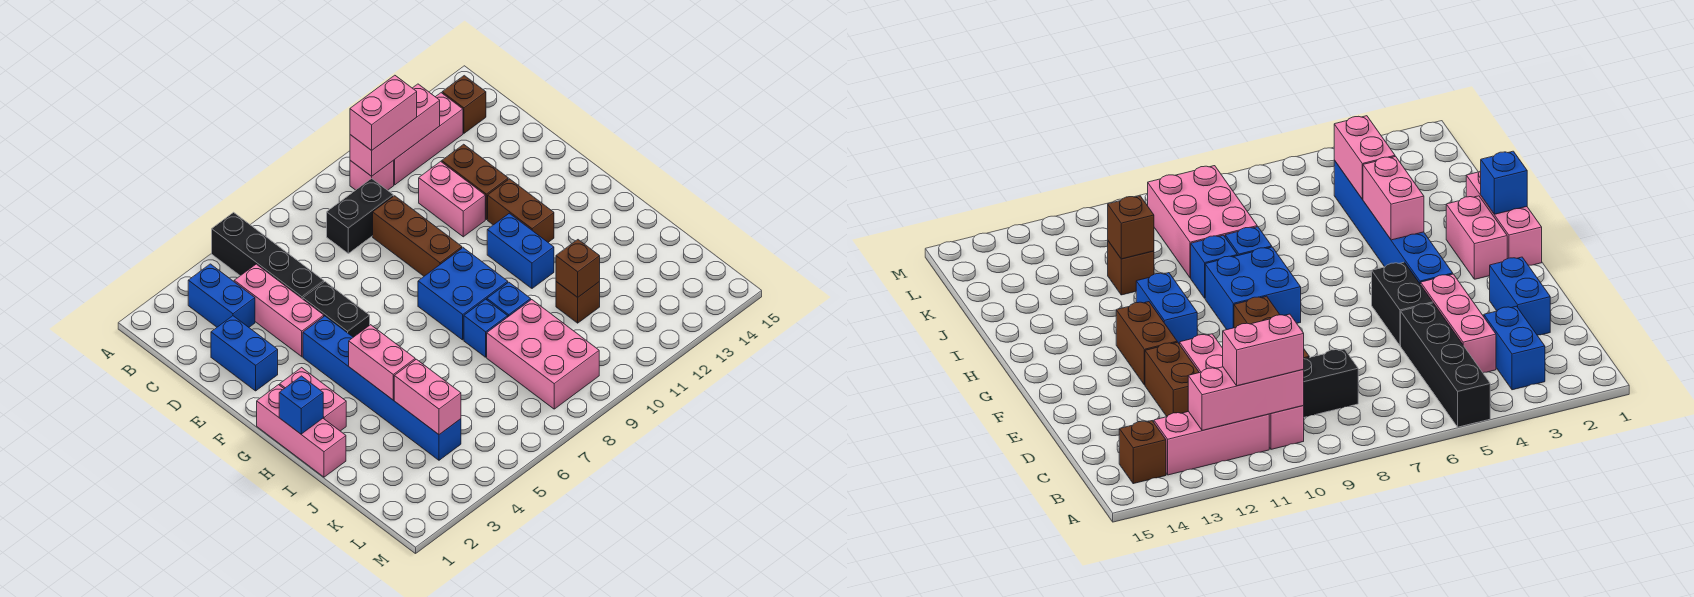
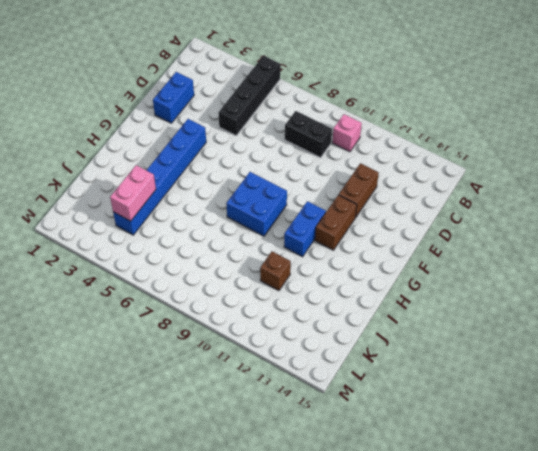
none -> blue 1x2 brick [188,264,255,327]
none -> pink 1x3 brick [394,93,463,185]
none -> brown 1x1 brick [442,76,486,133]

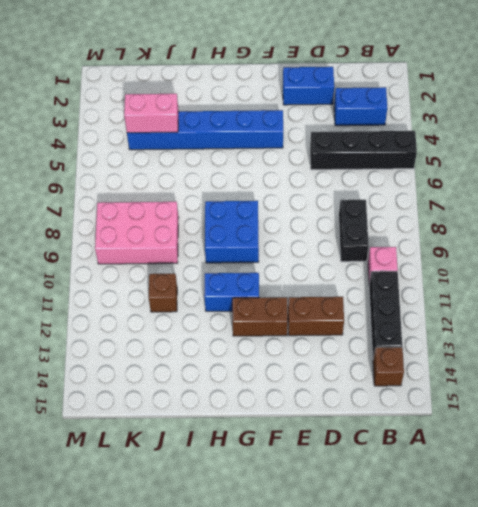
black 1x3 brick [369,271,402,358] -> pink 1x3 brick [394,93,463,185]
none -> pink 1x3 brick [234,264,324,357]
none -> brown 1x3 brick [373,196,462,276]
none -> pink 1x2 brick [419,161,485,237]

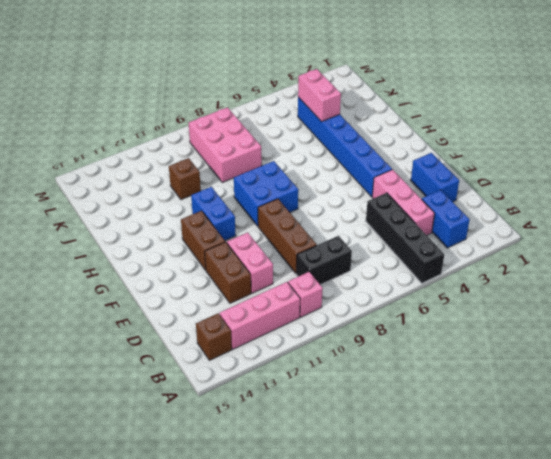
none -> black 1x2 brick [303,282,370,337]
none -> pink 1x3 brick [257,385,346,477]
none -> pink 1x2 brick [280,368,346,431]

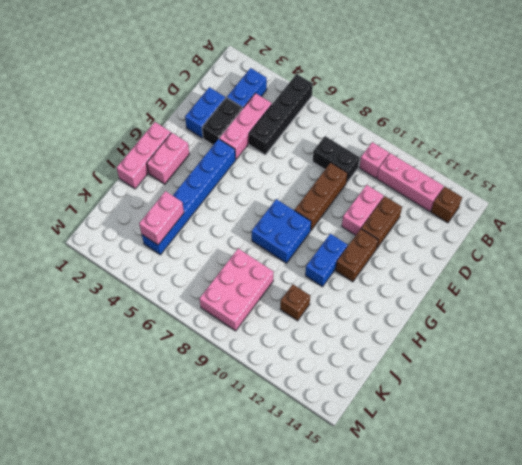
black 1x2 brick [202,98,243,145] -> black 1x2 brick moved to [303,282,370,337]
none -> blue 1x1 brick [464,299,508,357]
none -> blue 1x1 brick [487,282,531,317]
none -> pink 1x3 brick [350,84,440,176]

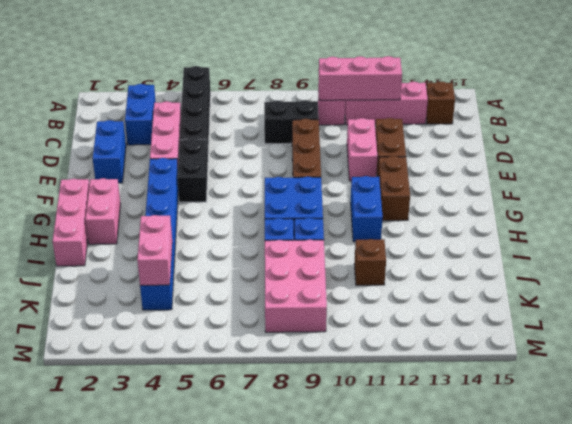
none -> blue 1x1 brick [279,376,323,434]
none -> pink 1x2 brick [349,325,415,400]
none -> brown 1x1 brick [556,240,600,297]

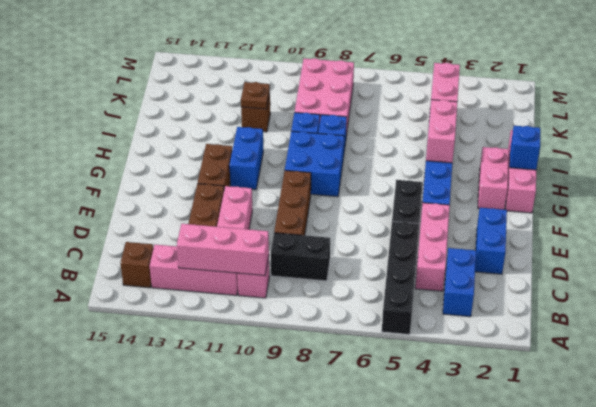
brown 1x1 plate [241,82,270,109] -> brown 1x1 brick [556,240,600,297]
none -> pink 1x2 brick [350,75,417,150]

